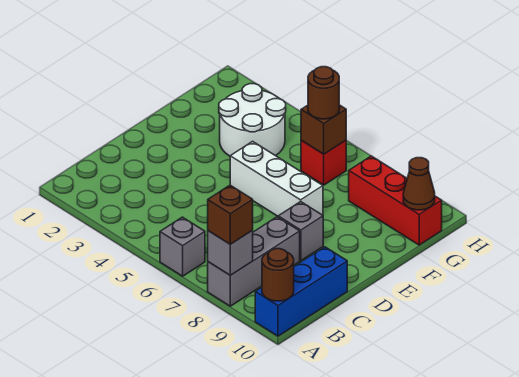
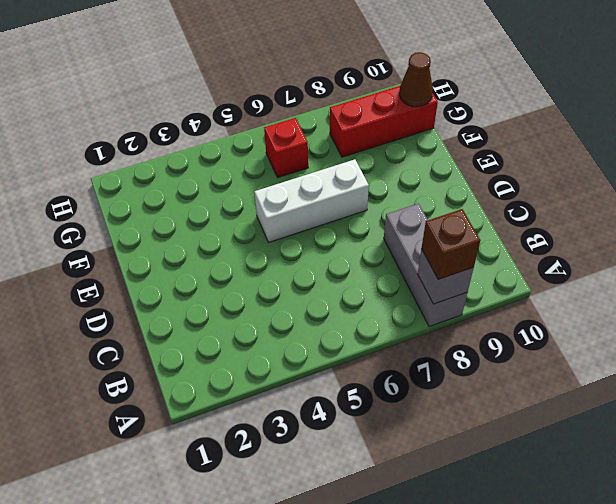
none -> grey 1x1 brick [160,217,205,276]
none -> blue 1x3 brick [255,247,347,336]
none -> grey 1x1 brick [278,202,323,261]

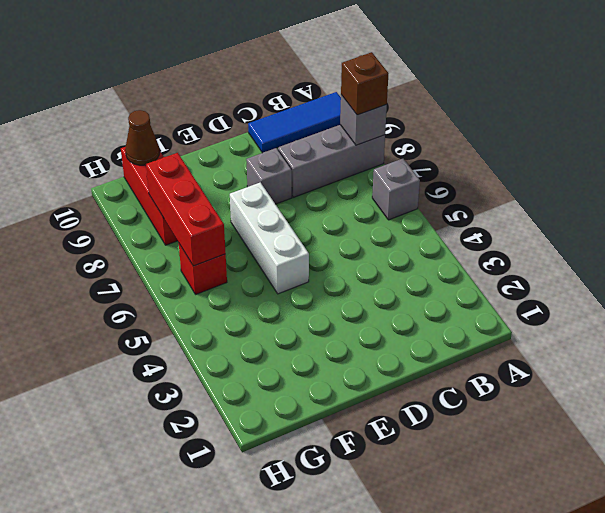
blue 1x3 tile [248,92,341,153] -> blue 1x3 brick [255,247,347,336]
red 1x3 brick [146,153,226,266] -> brown 1x1 brick [301,105,346,154]
none -> white 2x2 round brick [219,84,286,156]
none -> brown 1x1 round brick [262,249,294,301]
none -> brown 1x1 round brick [308,67,339,119]

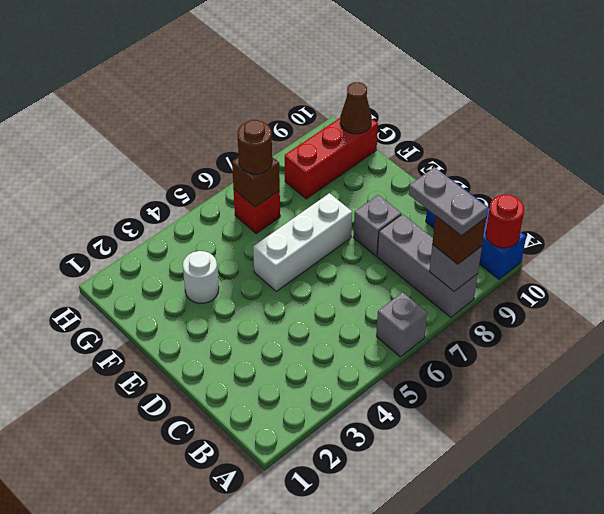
grey 1x2 plate [409,167,488,236] -> none
red 1x1 round brick [486,195,524,248] -> brown 1x1 round brick [262,249,294,301]
white 1x1 round brick [183,251,219,303] -> white 2x2 round brick [219,84,286,156]

